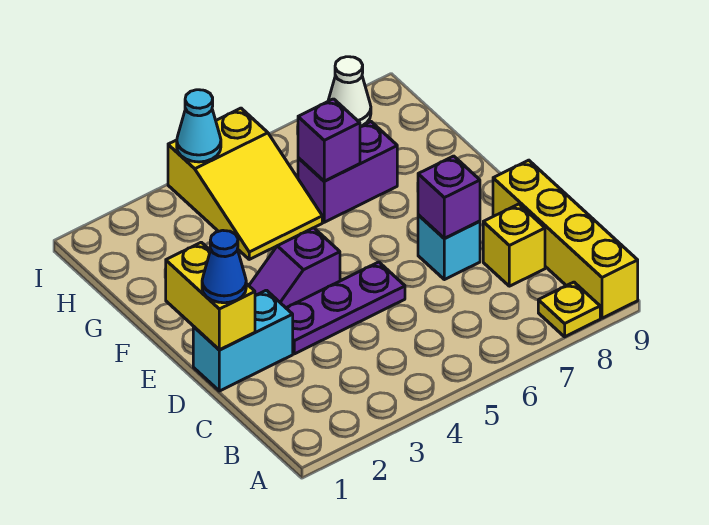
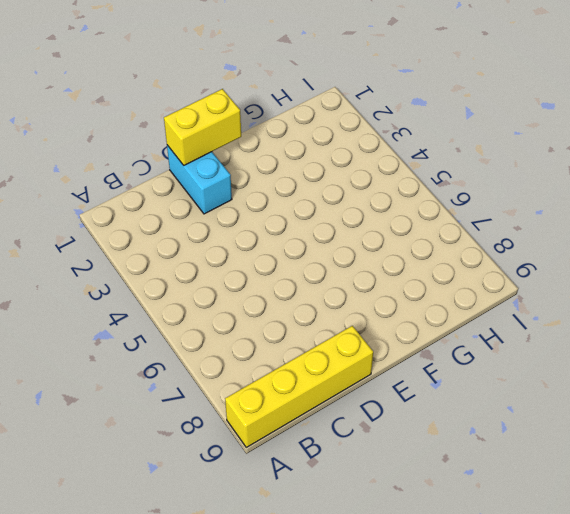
none -> yellow 1x1 plate [538,282,600,337]
none -> yellow 1x1 brick [483,204,545,286]
none -> purple 1x3 plate [286,262,405,354]

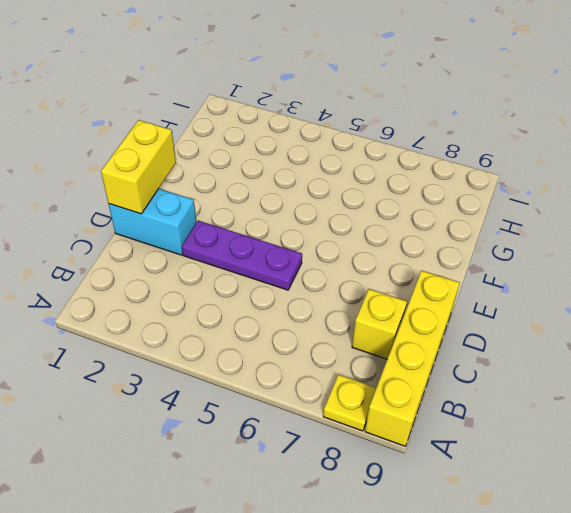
none -> cyan 1x1 brick [418,215,480,280]
none -> purple 1x2 slope [249,228,340,308]
none -> yellow 2x3 slope [168,108,322,259]

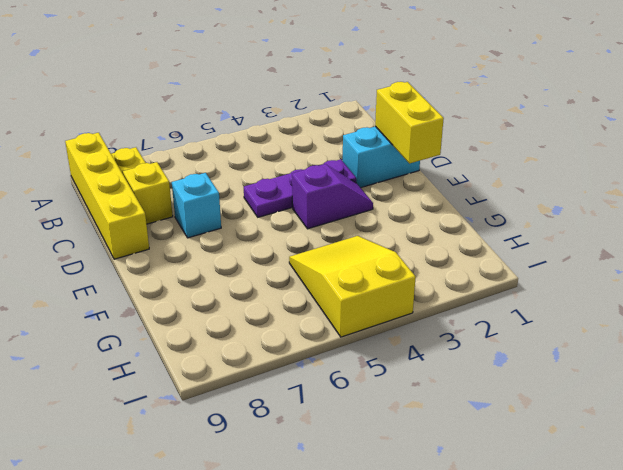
none -> purple 1x2 brick [298,122,397,222]
none -> white 1x1 cone [328,57,371,127]
none -> purple 1x1 brick [418,156,480,238]

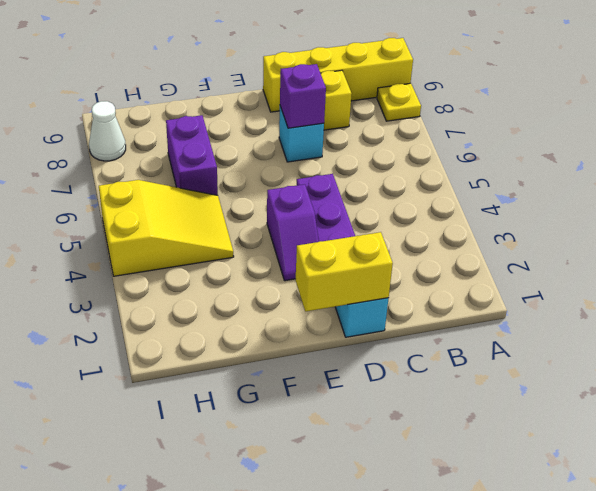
none -> purple 1x1 brick [298,99,360,181]
none -> cyan 1x1 cone [177,90,221,162]
none -> blue 1x1 cone [202,230,246,303]

